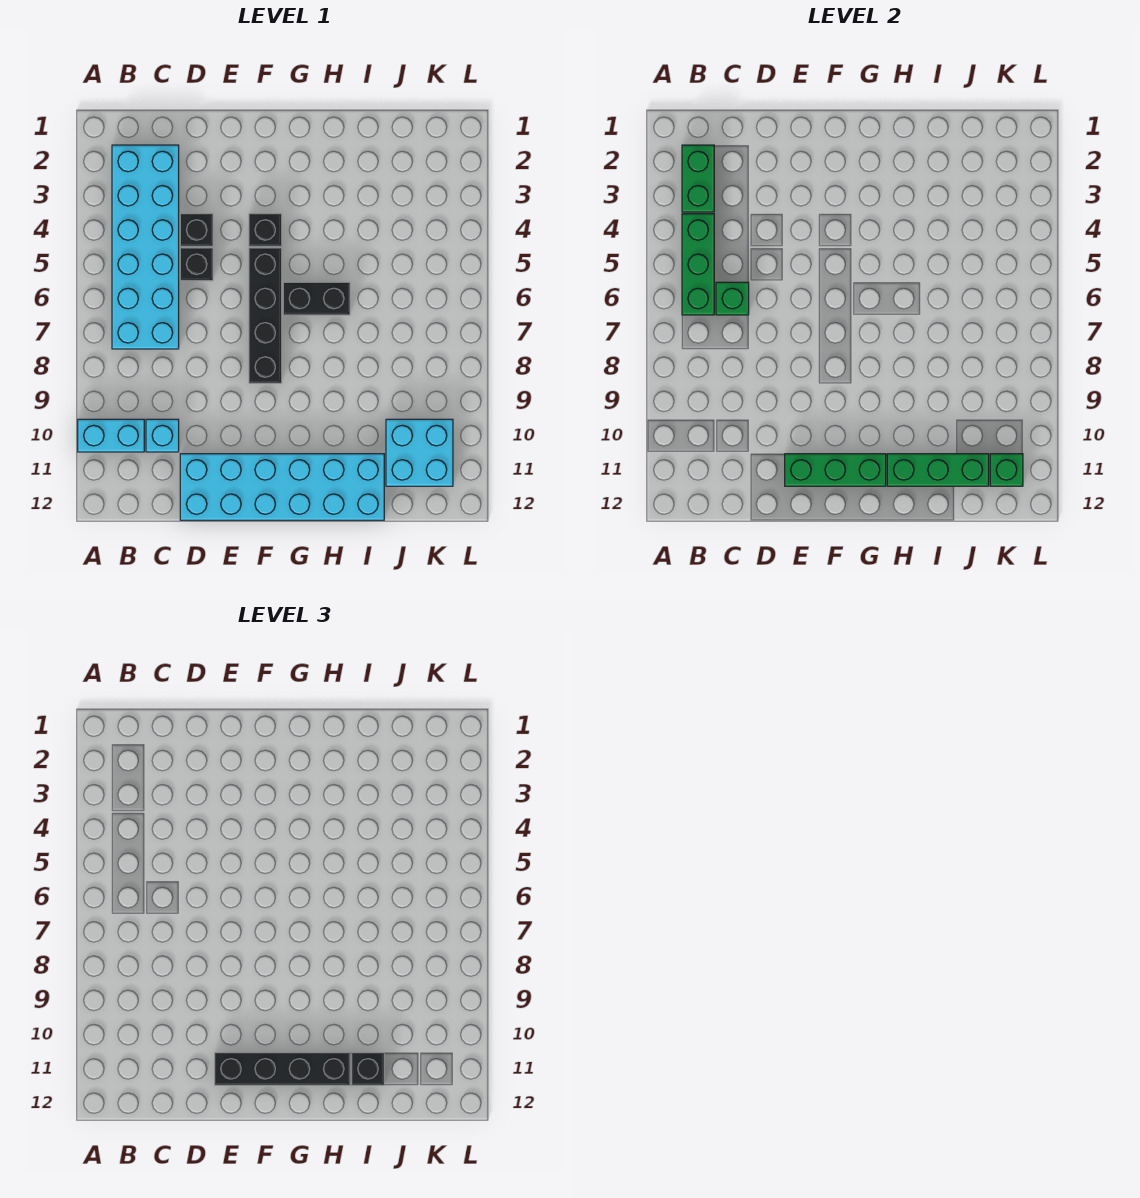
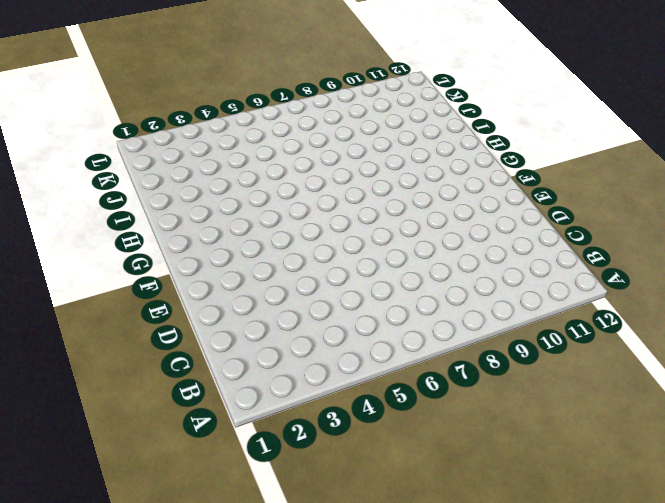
none -> cyan 1x2 brick [78,419,144,452]
none -> cyan 2x6 brick [112,145,179,349]
none -> cyan 1x1 brick [146,419,179,452]

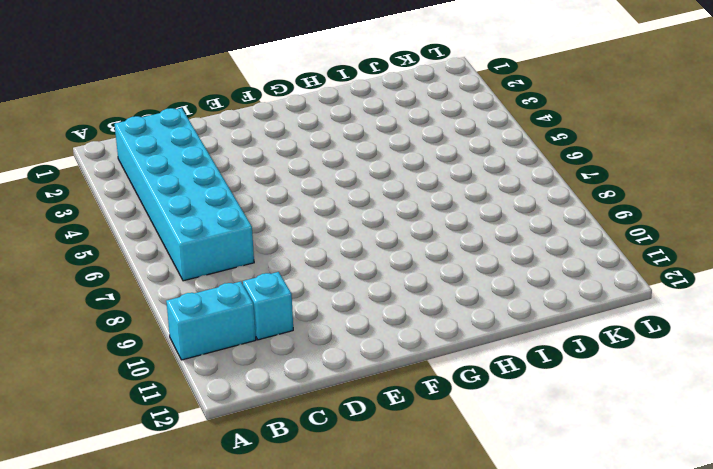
none -> black 1x1 brick [180,214,213,246]
none -> black 1x1 brick [180,248,213,281]
none -> cyan 2x6 brick [180,454,384,520]

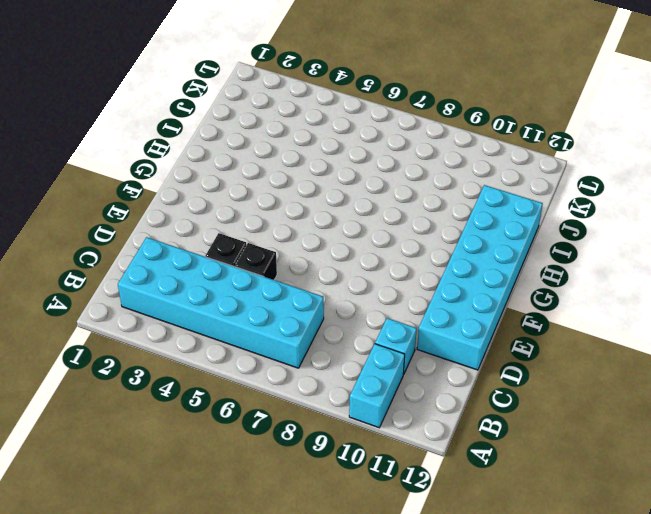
none -> black 1x1 brick [249,214,282,246]
none -> black 1x4 brick [249,248,282,383]
none -> black 1x2 brick [283,282,350,315]

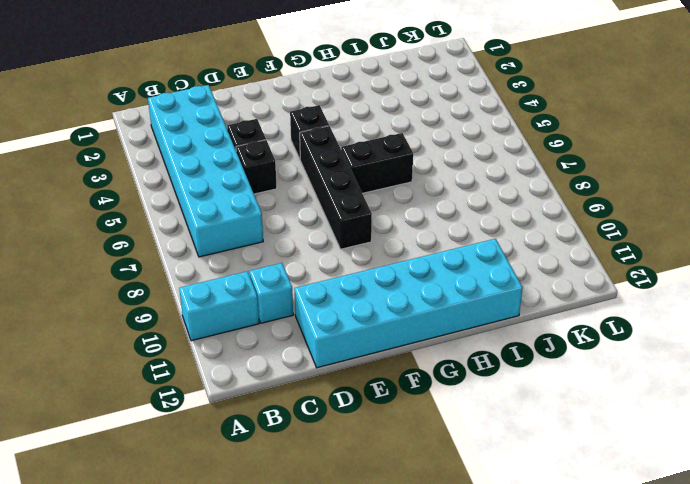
none -> cyan 2x2 brick [386,419,453,486]
none -> green 1x2 brick [682,145,714,212]
none -> green 1x3 brick [682,214,714,315]

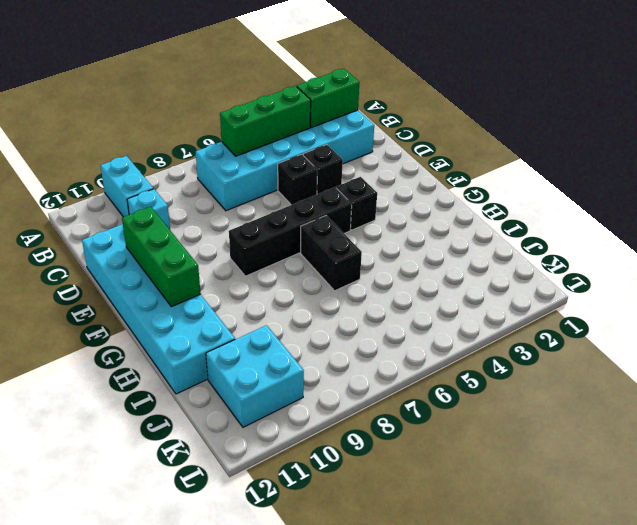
none -> green 1x1 brick [716,282,749,315]
none -> green 1x3 brick [887,454,989,486]
none -> green 1x1 brick [990,454,1023,486]

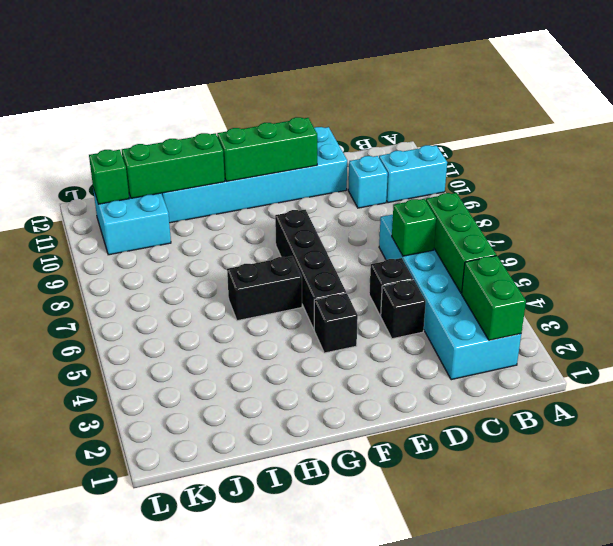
none -> black 1x4 brick [215,1053,350,1085]
none -> black 1x1 brick [352,1053,384,1085]

